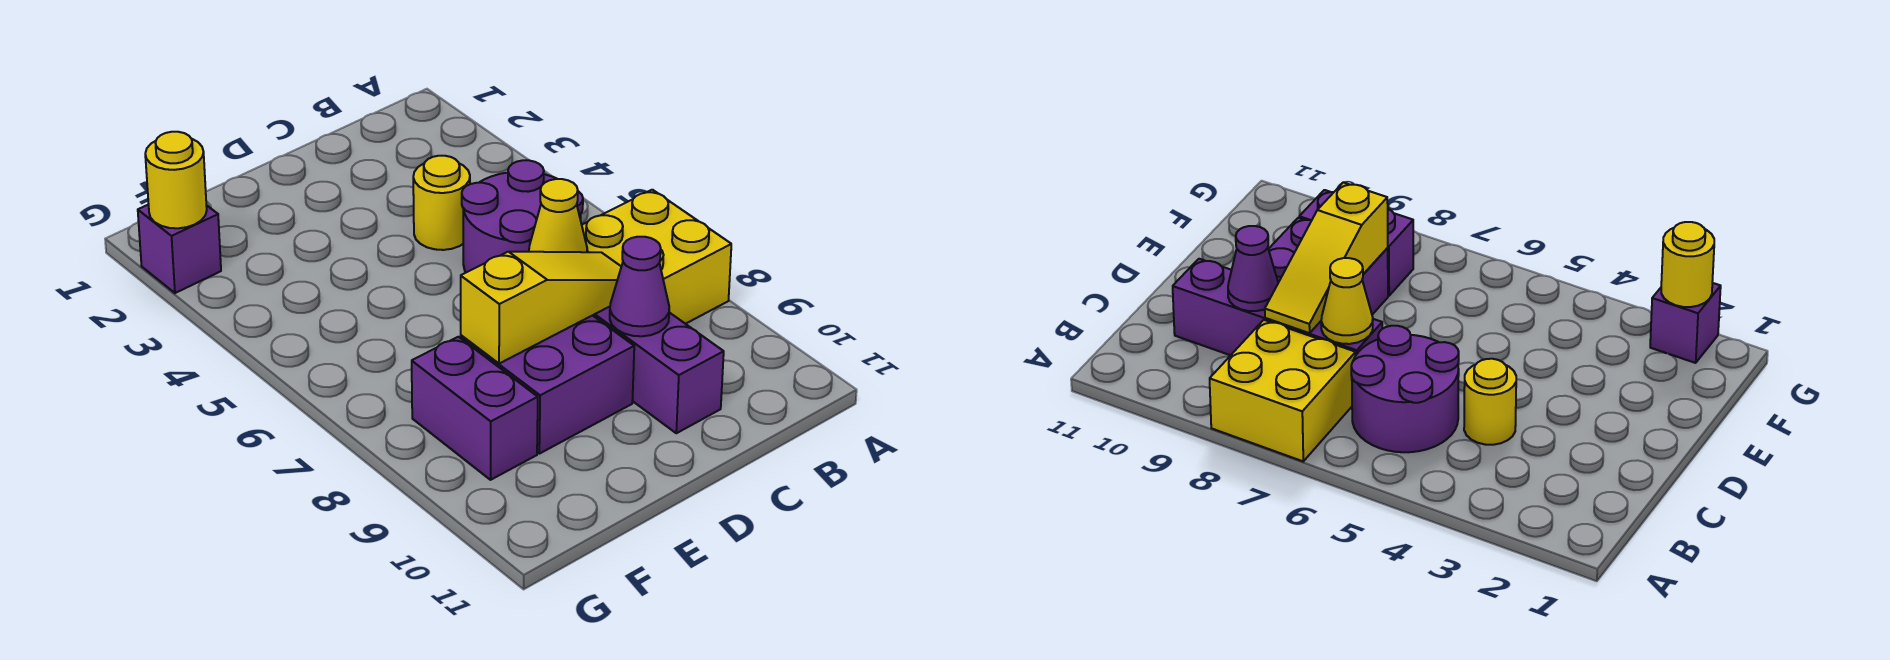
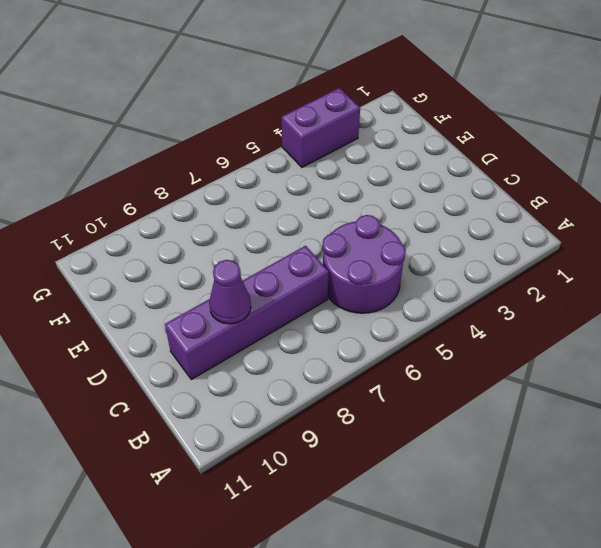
purple 1x2 brick [282,88,360,167] -> purple 1x2 brick moved to [412,337,538,480]
none -> yellow 2x2 brick [582,190,731,324]
none -> yellow 1x1 round brick [413,156,470,250]

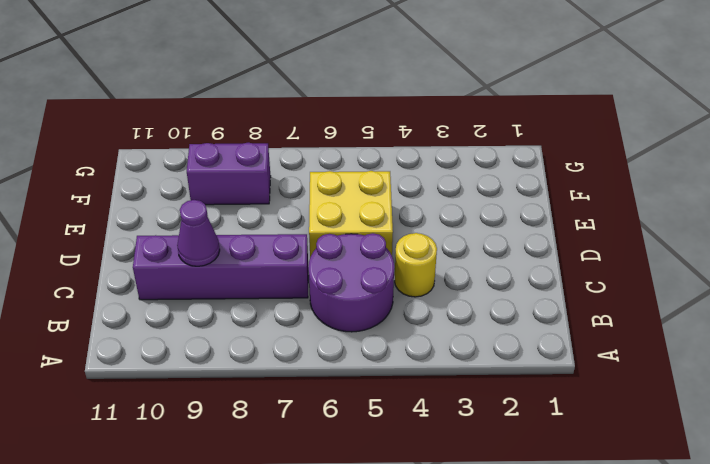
yellow 2x2 brick [309,171,393,257] -> yellow 2x2 brick moved to [582,190,731,324]
none -> purple 2x2 brick [461,315,634,454]
none -> purple 1x1 brick [138,204,221,293]

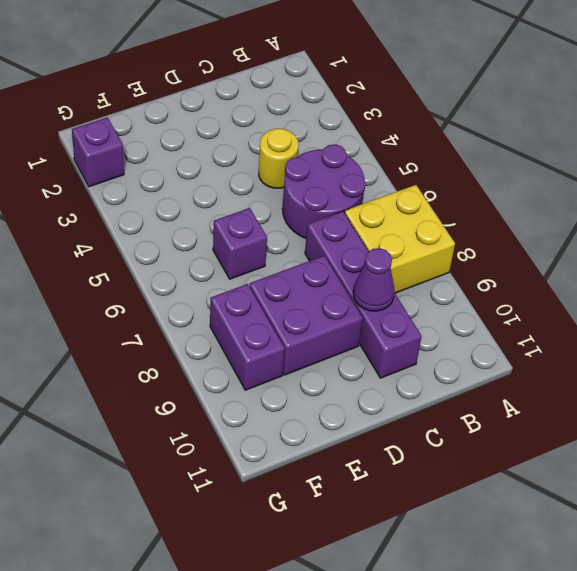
purple 1x1 brick [213,208,267,279] -> none
none -> yellow 1x1 cone [529,179,587,252]
none -> yellow 1x3 slope [461,252,621,364]

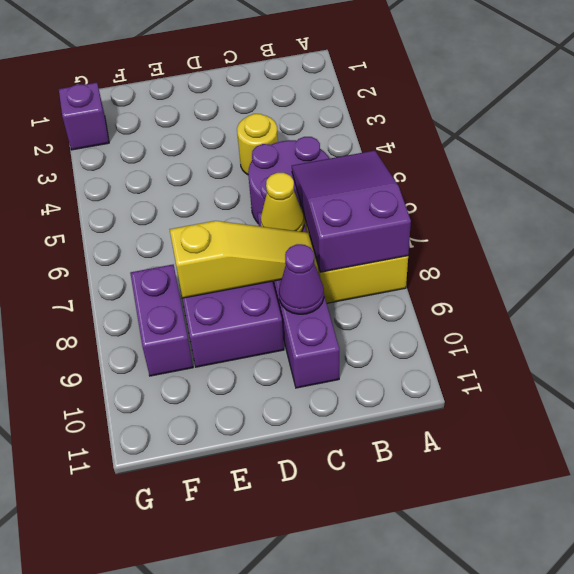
purple 2x3 slope [292,151,411,272] -> none
none -> yellow 1x1 round brick [145,132,207,228]

